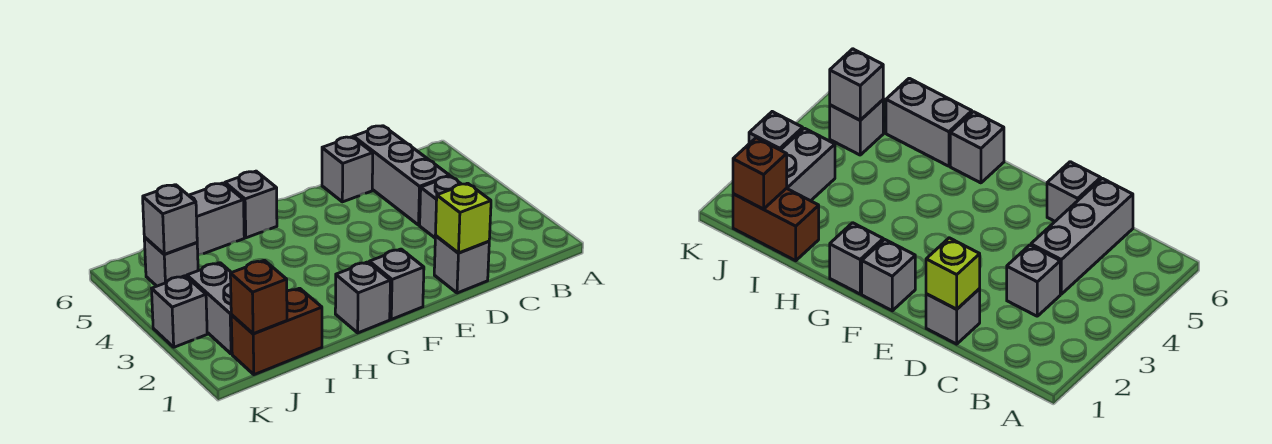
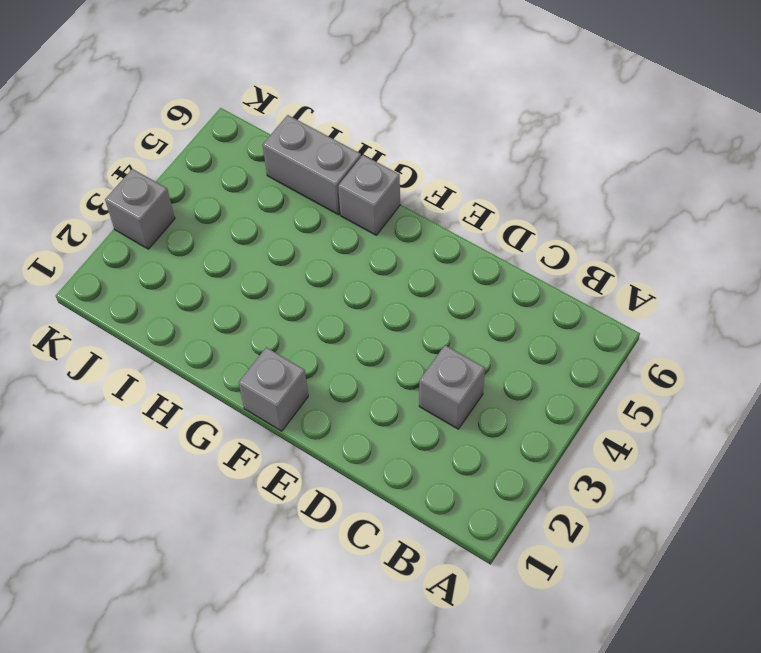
none -> grey 1x3 brick [353,126,450,225]
none -> grey 1x1 brick [434,236,489,293]
none -> grey 1x1 brick [322,137,373,202]

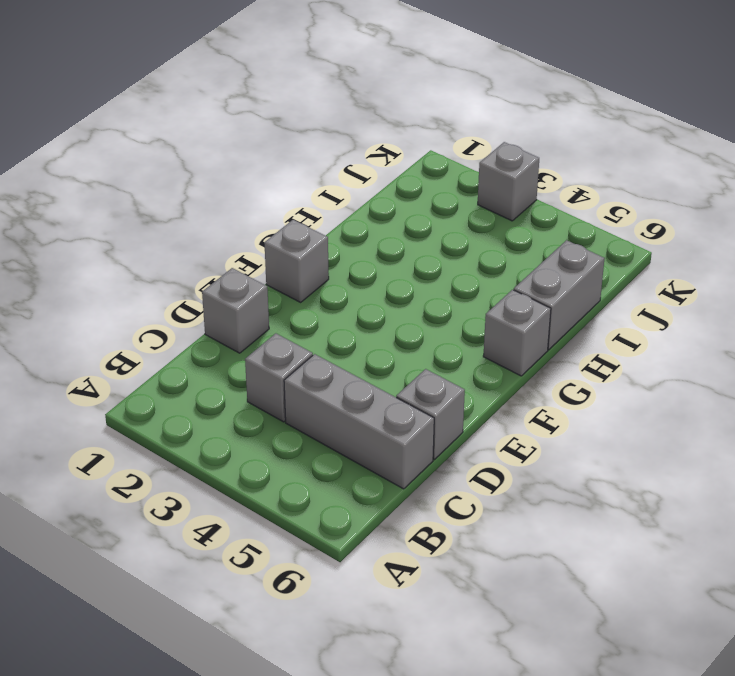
none -> grey 1x1 brick [335,262,390,333]
none -> brown 1x2 brick [231,288,322,375]
none -> grey 1x2 brick [187,263,232,354]

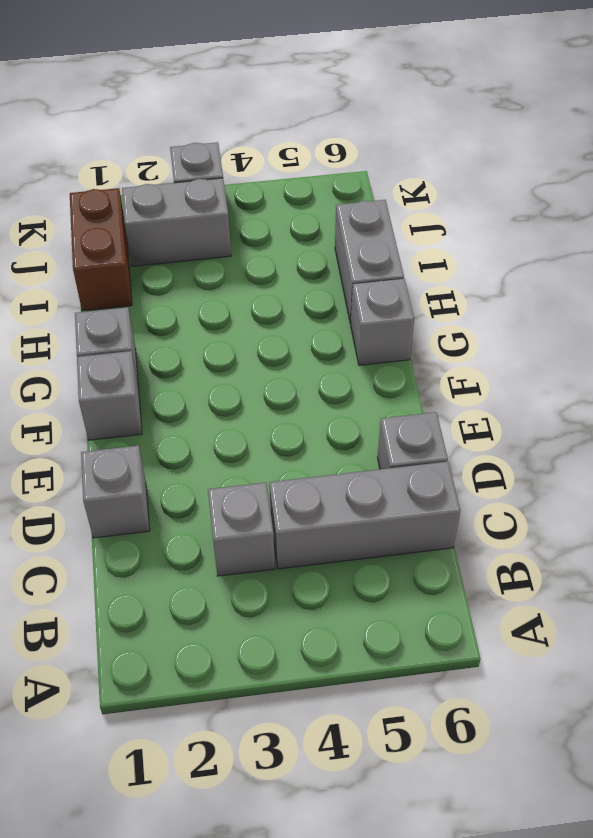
none -> grey 1x1 brick [144,237,198,286]
none -> lime 1x1 brick [436,183,491,253]
none -> brown 1x1 brick [230,260,287,334]

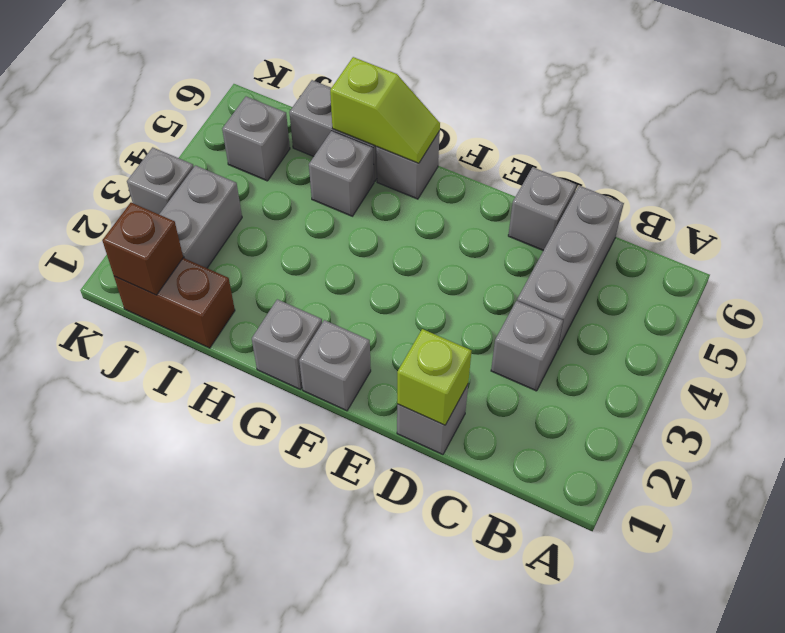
lime 1x2 slope [330,57,440,163] -> none
grey 1x1 brick [309,131,374,216] -> grey 1x1 brick moved to [143,185,197,254]

